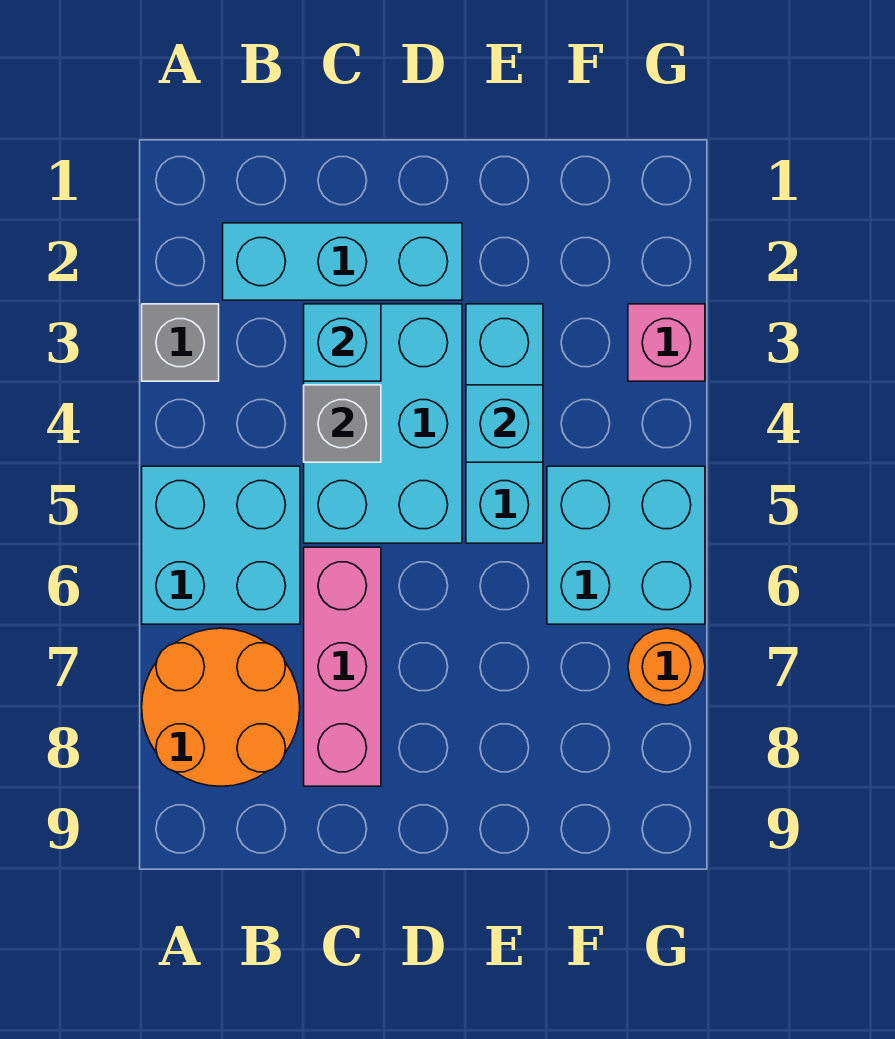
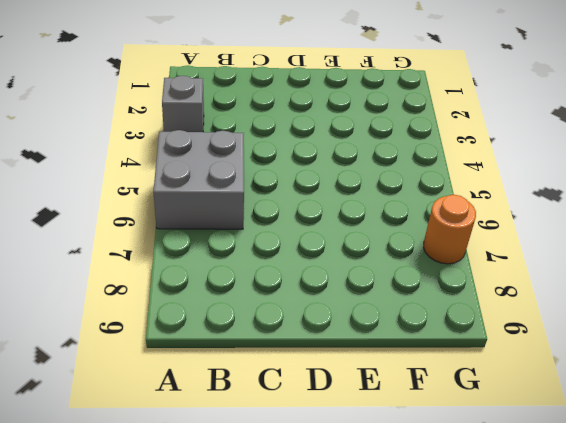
grey 2x2 brick [153,130,244,229] -> cyan 2x2 brick [142,466,300,624]
none -> orange 2x2 round brick [142,628,300,786]
none -> cyan 1x3 brick [223,223,462,300]
none -> cyan 2x3 brick [304,304,462,543]

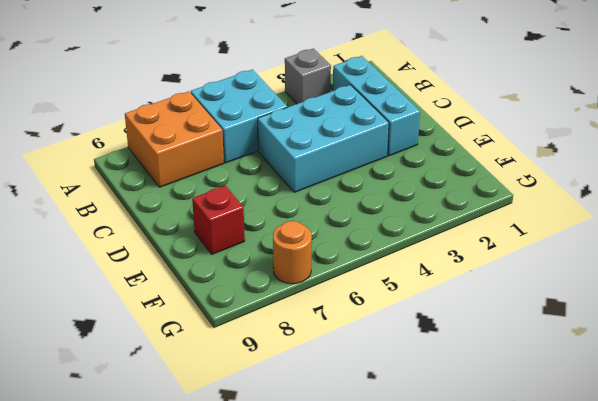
orange 2x2 brick [125,91,224,187] -> orange 2x2 round brick [142,628,300,786]
red 1x1 brick [192,186,245,254] -> none
none -> pink 1x3 brick [304,547,381,786]
none -> cyan 1x3 brick [466,304,543,543]
none -> cyan 2x2 brick [547,466,705,624]

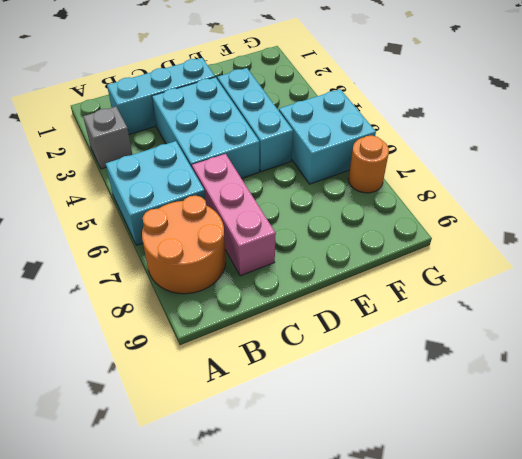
none -> pink 1x1 brick [628,304,705,381]
none -> cyan 1x1 brick [304,304,381,381]
none -> grey 1x1 brick [304,385,381,462]

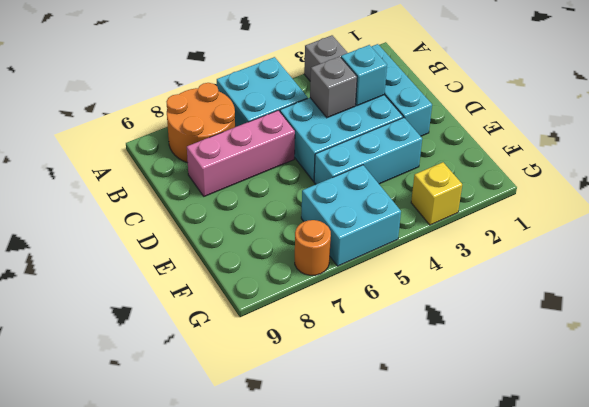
yellow 1x1 brick [411,162,462,225] -> pink 1x1 brick [628,304,705,381]
none -> cyan 1x1 brick [466,385,543,462]

